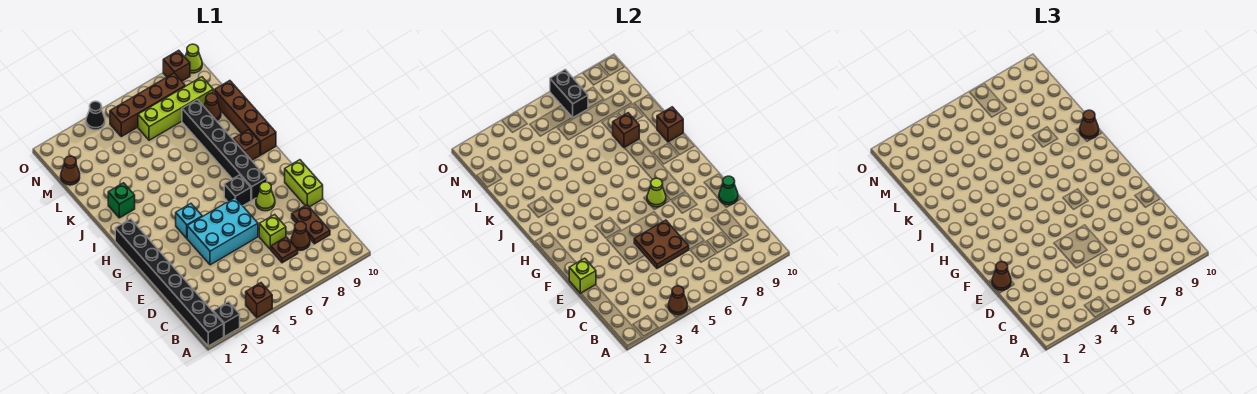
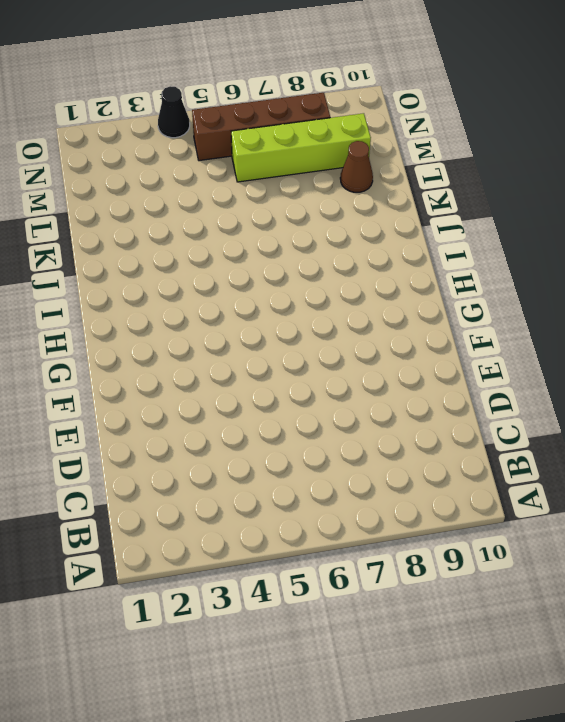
none -> black 1x8 brick [115,219,224,346]
none -> black 1x1 brick [213,302,240,337]
none -> brown 1x1 brick [246,283,272,317]
none -> brown 1x1 plate [271,237,298,263]

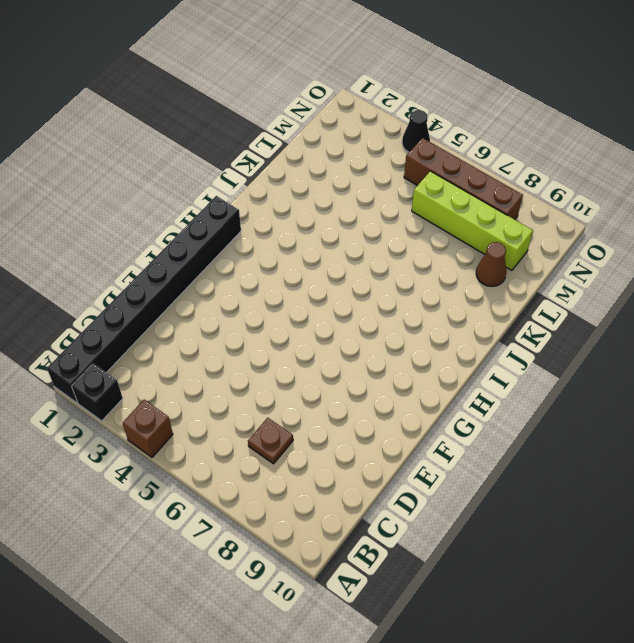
none -> brown 1x1 cone [291,222,310,250]
none -> brown 1x2 plate [292,205,330,244]
none -> lime 1x1 brick [259,215,286,250]
none -> cyan 2x3 brick [187,198,258,265]

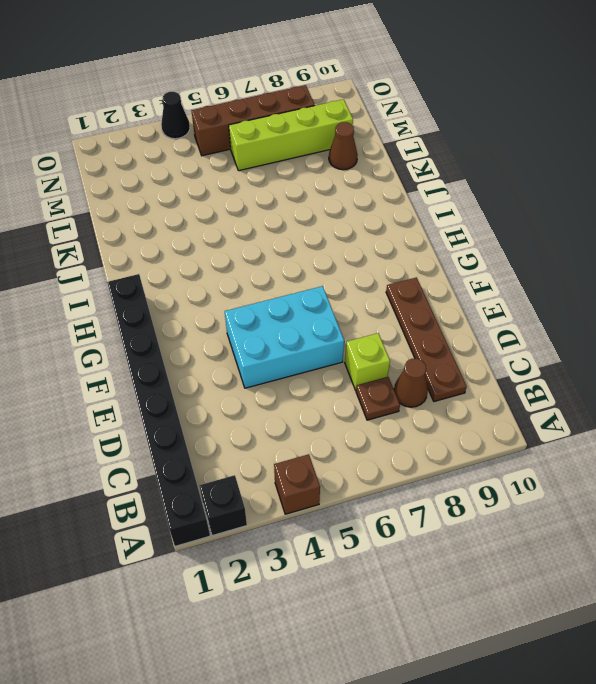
brown 1x4 plate [386,277,467,402] -> brown 1x2 plate [292,205,330,244]
none -> lime 1x2 brick [285,160,323,207]
none -> lime 1x1 cone [256,182,275,211]
none -> cyan 1x1 brick [176,204,202,238]
none -> black 1x1 brick [224,175,251,206]

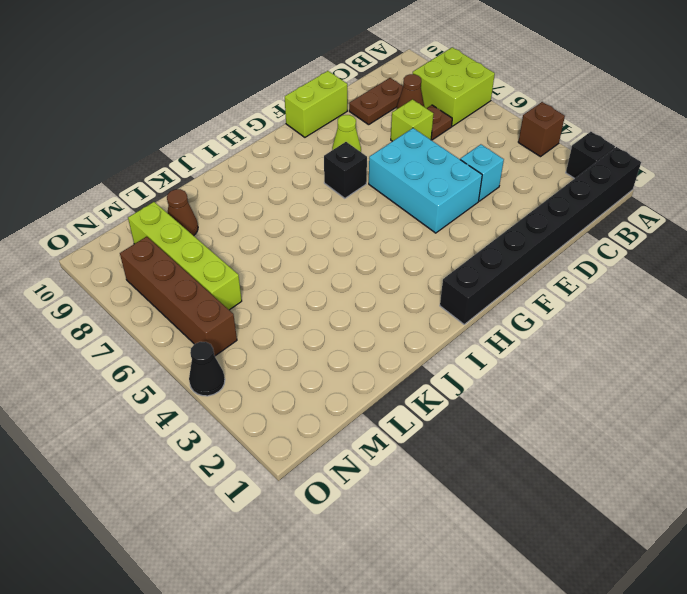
lime 2x2 brick [413,47,495,126] -> none
cyan 1x1 brick [460,144,504,201] -> cyan 1x1 brick moved to [176,204,202,238]
none -> black 1x6 brick [182,100,267,200]
none -> brown 1x1 brick [233,130,260,160]
none -> brown 1x4 brick [215,81,276,155]
none -> green 1x1 brick [108,183,135,218]

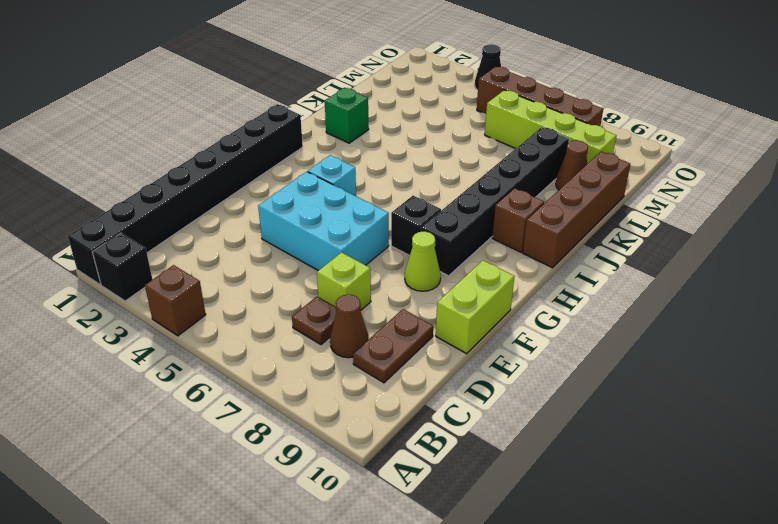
none -> brown 1x1 cone [61,156,80,185]
none -> brown 1x1 brick [163,50,190,81]
none -> lime 1x1 cone [185,44,202,73]
none -> brown 1x1 cone [668,286,687,315]

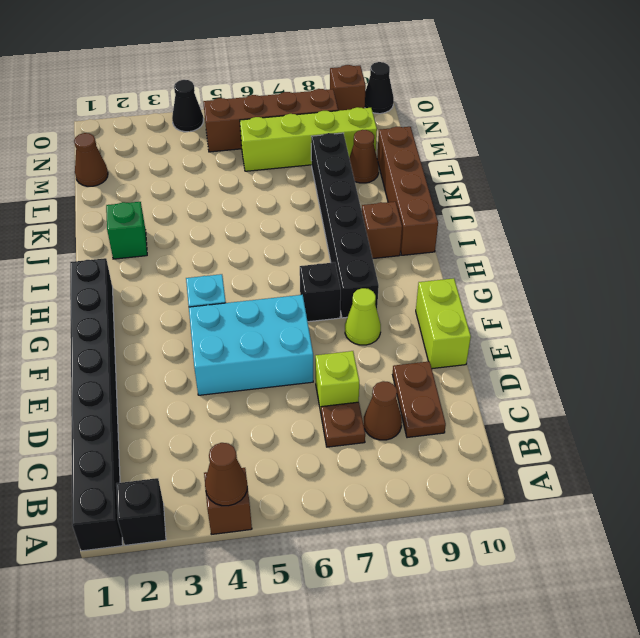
black 1x1 cone [365,62,394,114] -> lime 1x1 cone [185,44,202,73]
none -> brown 2x2 plate [634,220,689,268]
none -> lime 1x1 brick [569,258,596,293]
none -> green 1x1 cone [719,176,738,205]
none -> lime 1x1 cone [647,178,666,207]

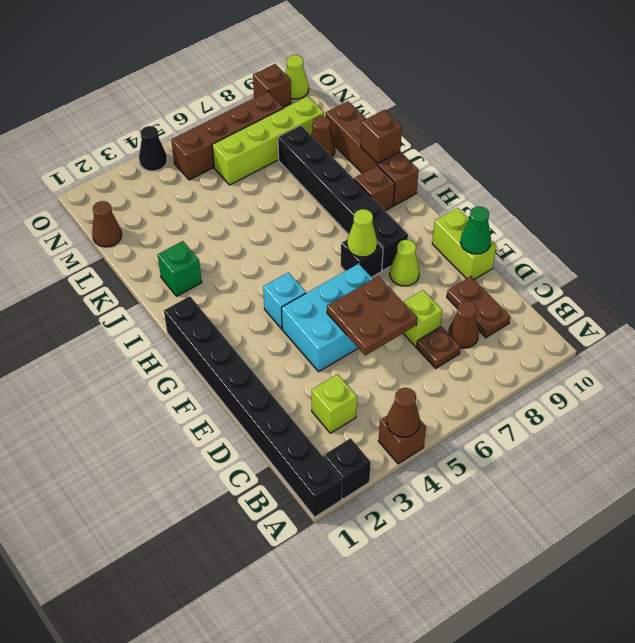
lime 1x1 brick [312,374,357,433] -> lime 1x1 brick moved to [569,258,596,293]
none -> brown 1x1 brick [612,113,639,147]
none -> black 1x2 brick [550,69,588,118]
none -> brown 1x1 cone [992,262,1011,290]
none -> brown 1x1 cone [1080,110,1099,139]

